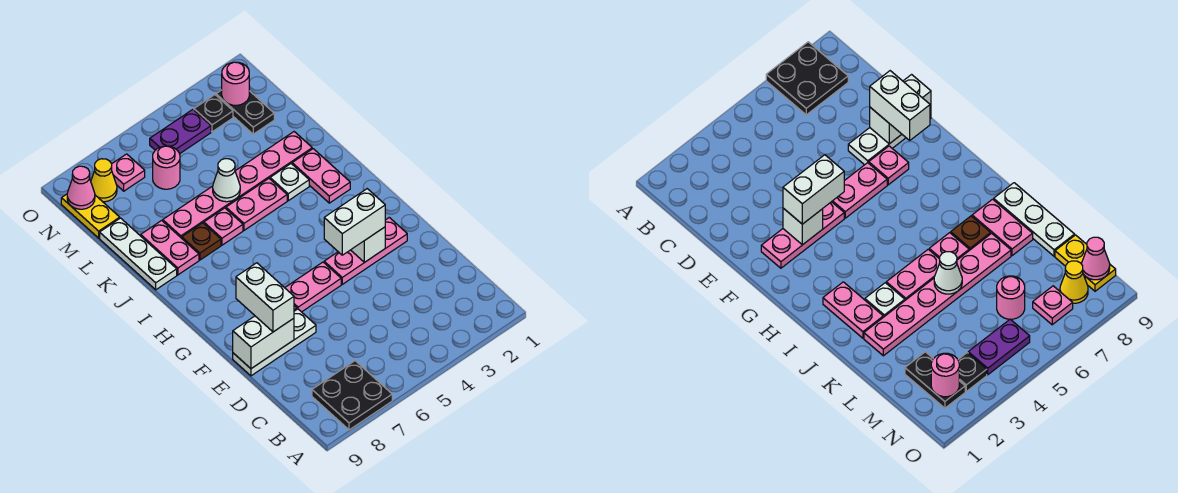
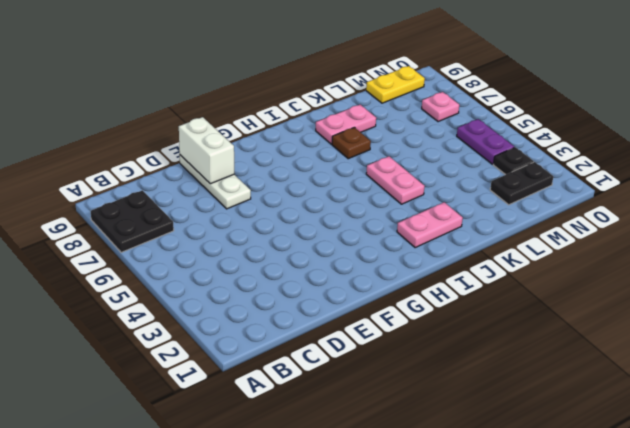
none -> pink 1x3 plate [324,218,407,284]
none -> pink 1x2 plate [285,262,341,312]
none -> pink 1x1 plate [869,146,909,185]

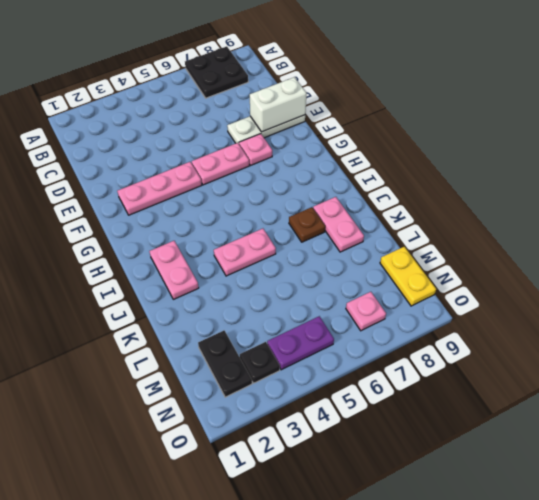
none -> white 1x1 plate [270,164,309,201]
none -> pink 1x1 plate [204,208,243,245]
none -> white 1x3 plate [100,218,177,290]

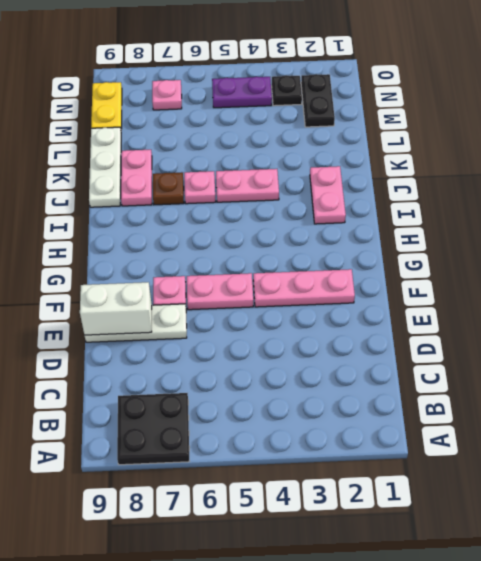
none -> white 1x1 plate [270,164,309,201]
none -> pink 1x6 plate [163,132,312,238]
none -> pink 1x1 round brick [153,146,180,189]

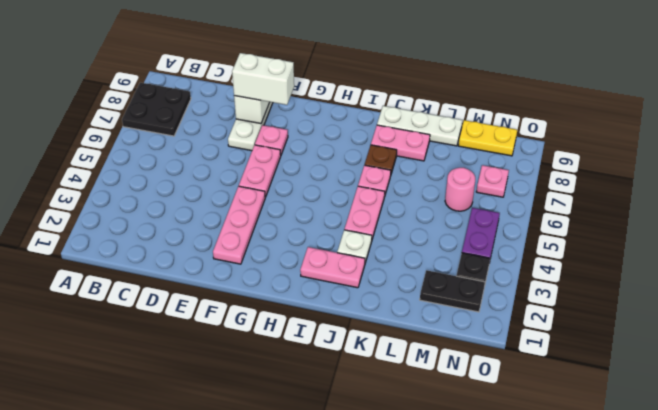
none -> pink 1x6 plate [163,132,312,238]
none -> yellow 1x1 cone [91,159,117,202]
none -> white 1x1 brick [351,227,385,262]

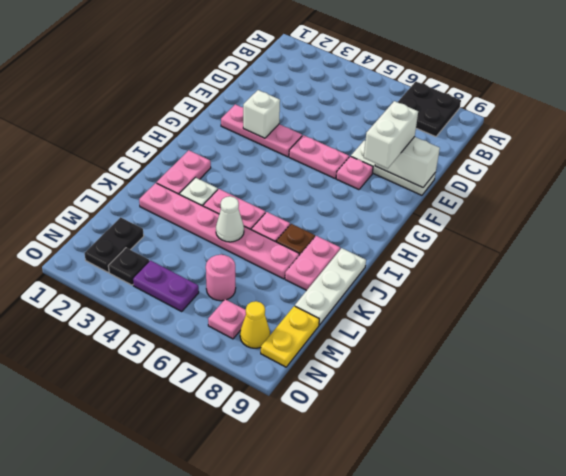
none -> pink 1x1 round brick [222,62,249,105]
none -> pink 1x1 cone [67,166,95,209]
none -> white 1x2 brick [324,189,385,255]

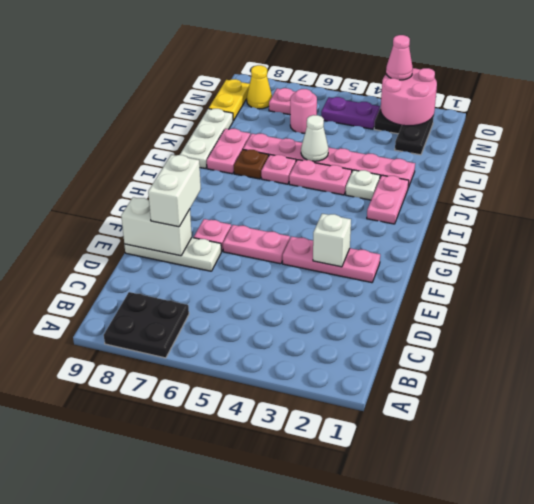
pink 2x2 round brick [381,68,437,126] -> pink 1x1 round brick [222,62,249,105]
pink 1x1 cone [386,35,413,80] -> pink 1x1 cone moved to [67,166,95,209]
none -> white 1x2 brick [324,189,385,255]

